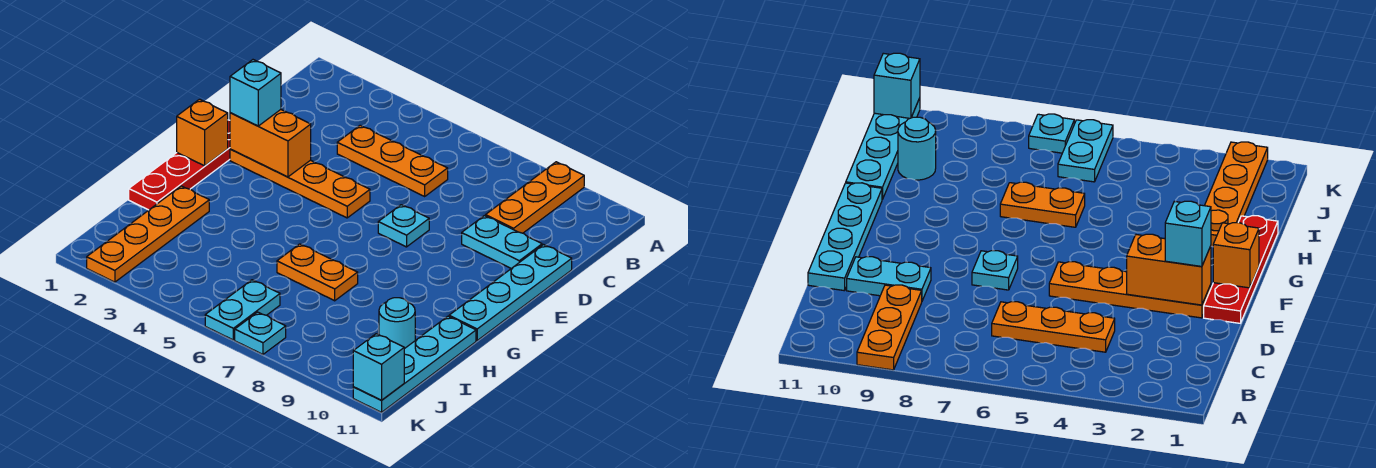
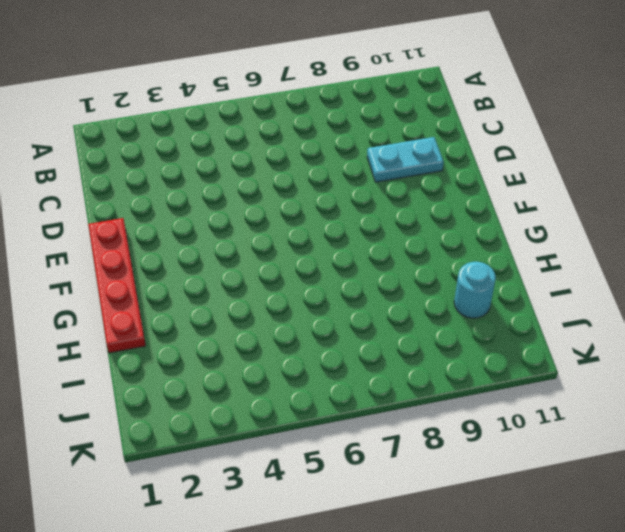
none -> orange 1x3 plate [485,162,584,233]
none -> orange 1x3 plate [337,125,448,196]
none -> cyan 1x4 plate [449,245,572,340]

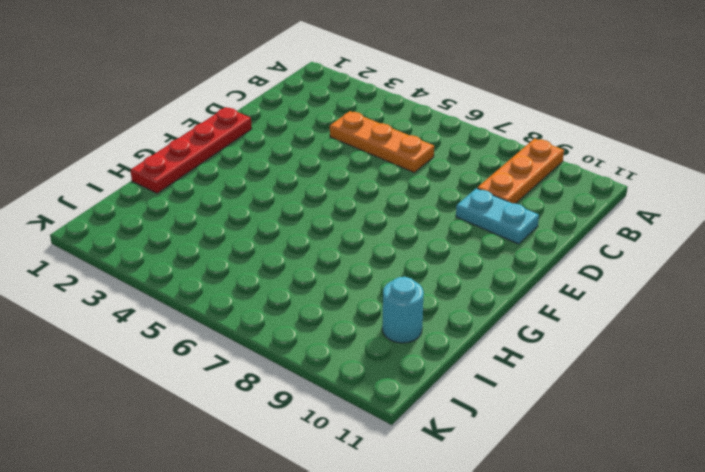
none -> cyan 1x4 plate [449,245,572,340]
none -> orange 1x4 plate [230,149,370,218]
none -> cyan 1x1 plate [378,205,429,247]

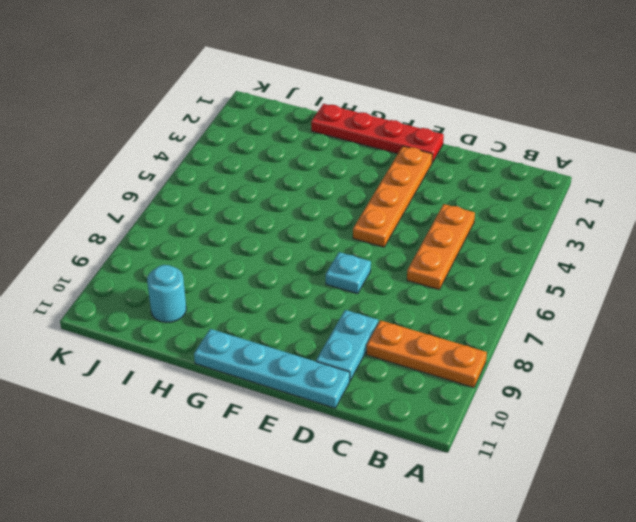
none -> orange 1x4 plate [87,186,209,282]
none -> orange 1x2 plate [277,244,358,301]
none -> cyan 1x4 plate [353,316,476,412]

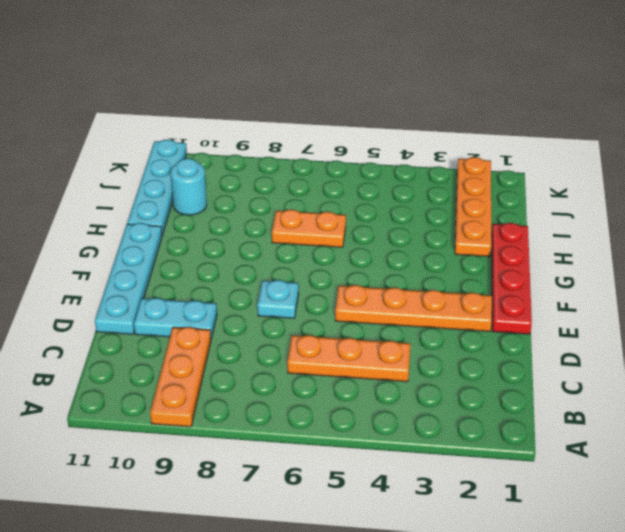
none -> cyan 1x2 plate [205,280,280,340]
none -> cyan 1x1 plate [235,312,286,354]
none -> orange 1x2 brick [230,110,311,177]

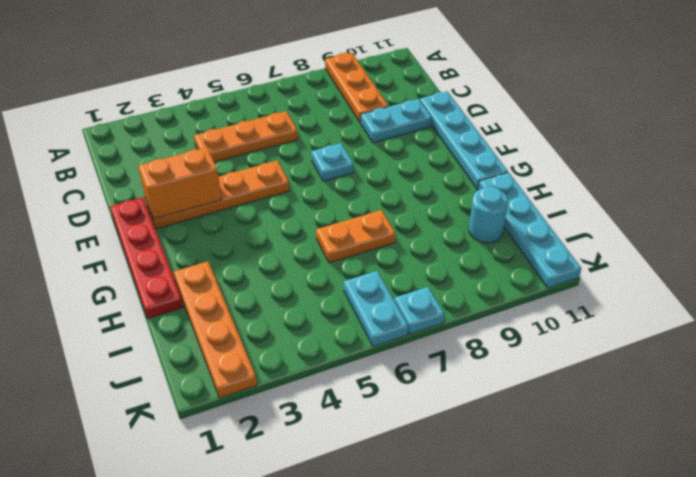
none -> orange 1x1 brick [177,99,228,166]
none -> cyan 1x1 brick [353,334,404,400]
none -> cyan 1x1 brick [230,60,281,126]

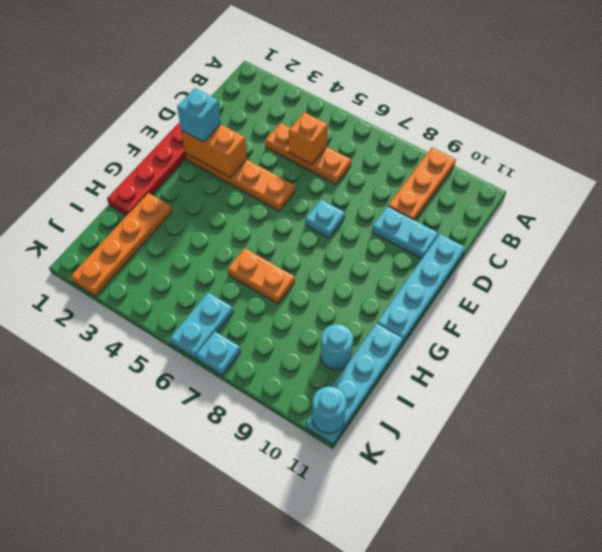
orange 1x1 brick [289,112,328,165] -> orange 1x1 brick moved to [177,99,228,166]
cyan 1x1 round brick [312,386,346,434] -> cyan 1x1 brick [353,334,404,400]

